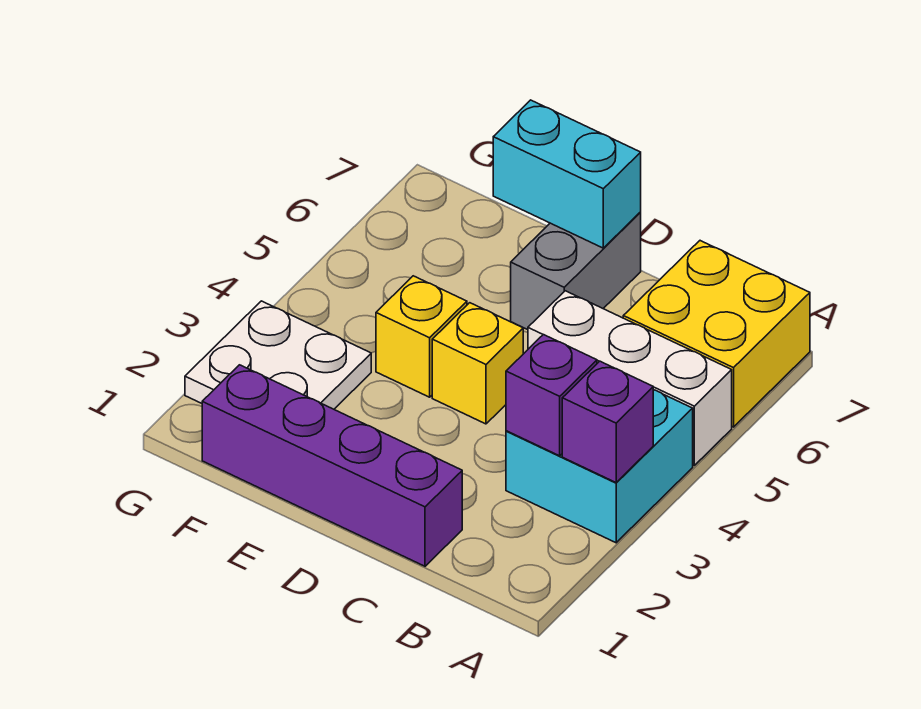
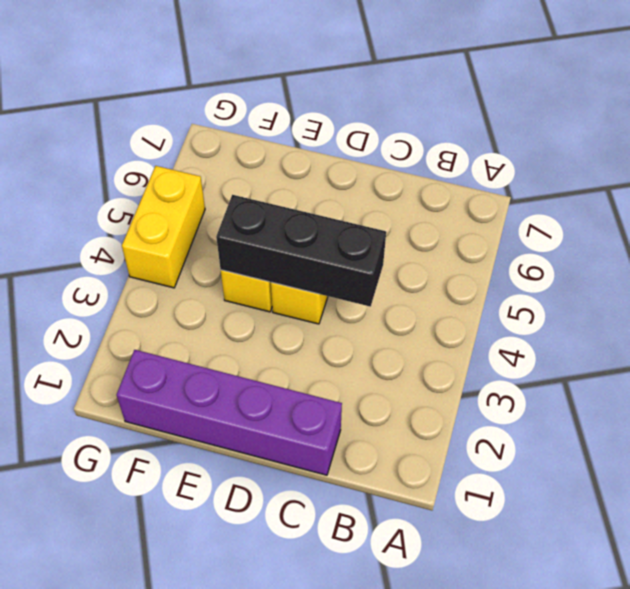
black 1x3 brick [216,195,386,307] -> none
yellow 1x2 brick [122,166,205,288] -> none
none -> cyan 2x2 brick [506,390,693,543]
none -> white 1x3 brick [528,291,732,465]

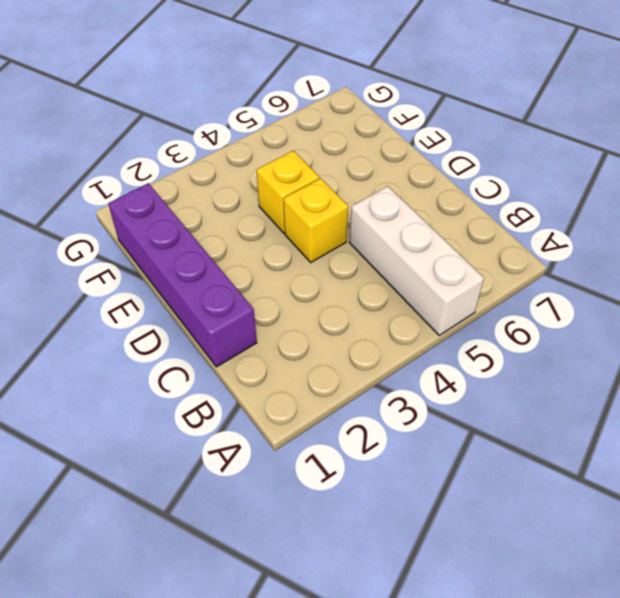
none -> cyan 2x2 brick [506,390,693,543]
none -> yellow 2x2 brick [623,241,810,427]

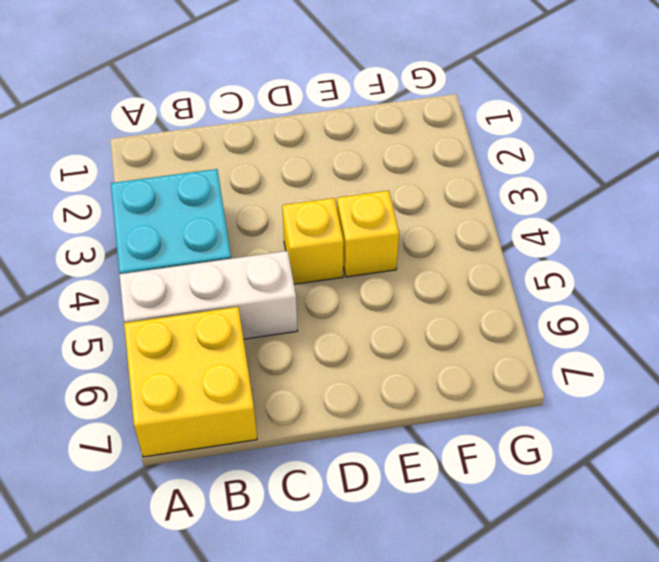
none -> purple 1x4 brick [202,365,462,566]
none -> grey 1x2 brick [511,213,641,330]

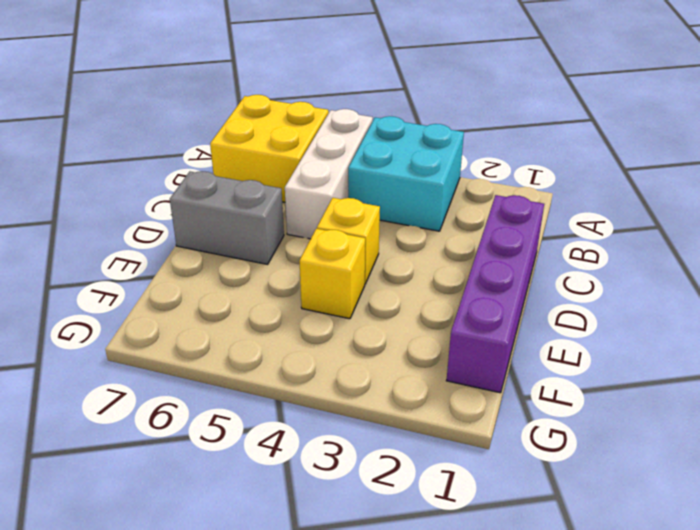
none -> white 2x2 plate [185,301,371,409]
none -> purple 1x1 brick [562,361,653,482]

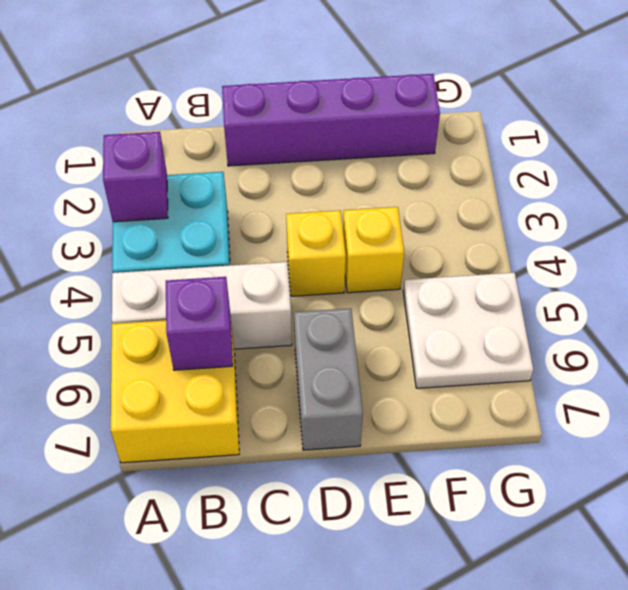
purple 1x1 brick [166,277,233,370] -> purple 1x1 brick moved to [506,335,597,456]
white 2x2 plate [403,273,533,388] -> white 2x2 plate moved to [185,301,371,409]
none -> cyan 1x2 brick [493,100,641,248]

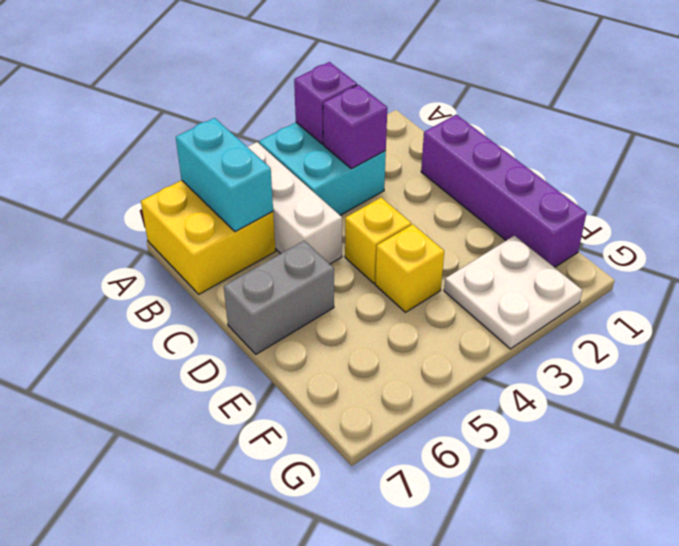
cyan 1x2 brick [176,118,273,232] -> cyan 1x2 brick moved to [493,100,641,248]

